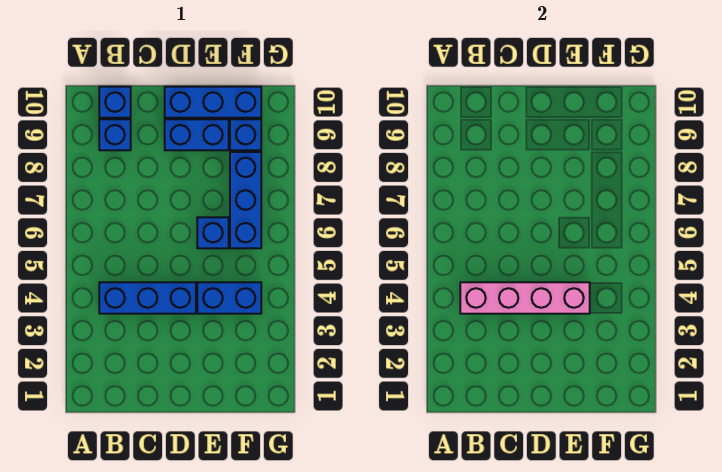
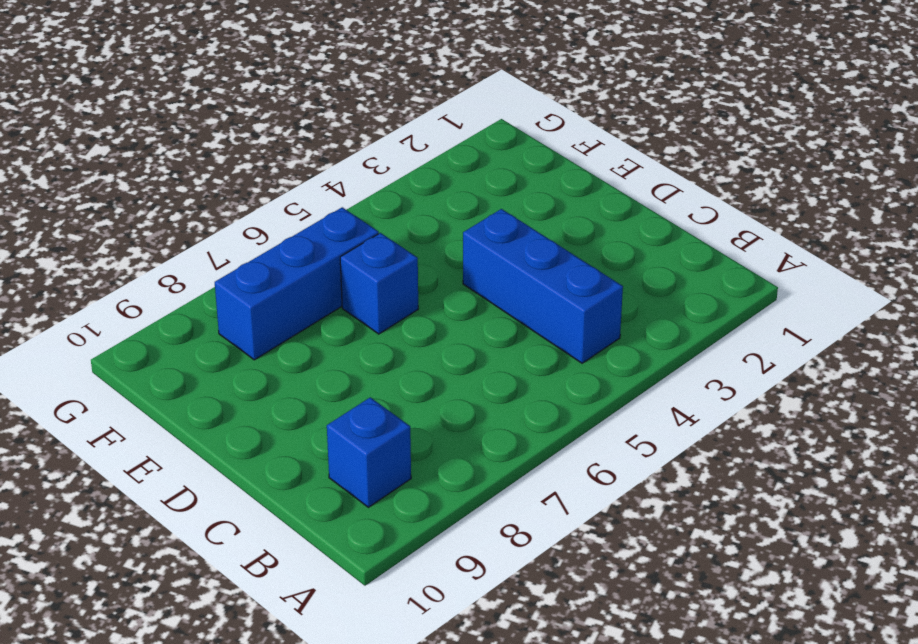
none -> blue 1x1 brick [99,87,131,118]
none -> blue 1x2 brick [165,119,229,150]

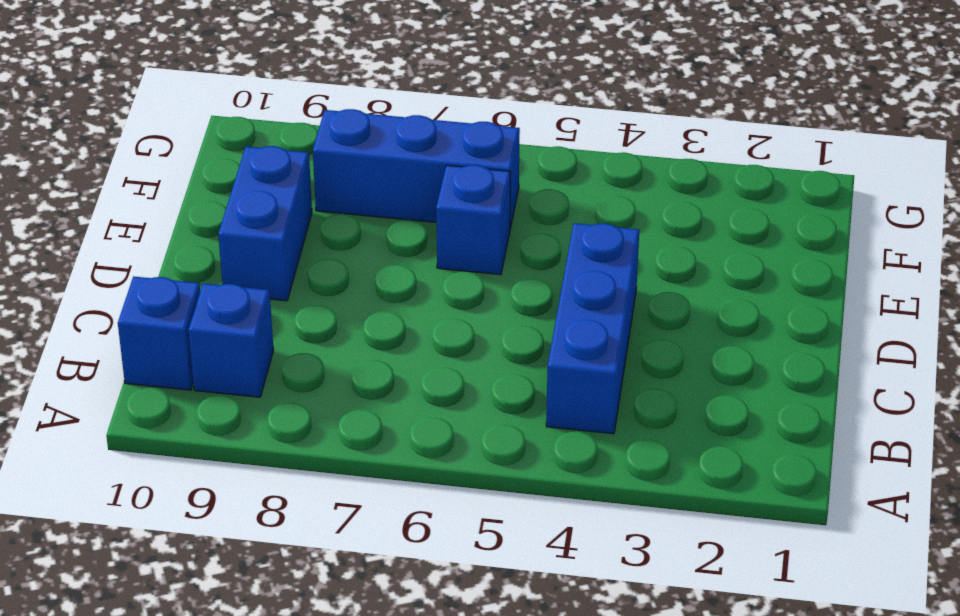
none -> blue 1x3 brick [165,87,261,118]
none -> blue 1x2 brick [197,282,261,314]

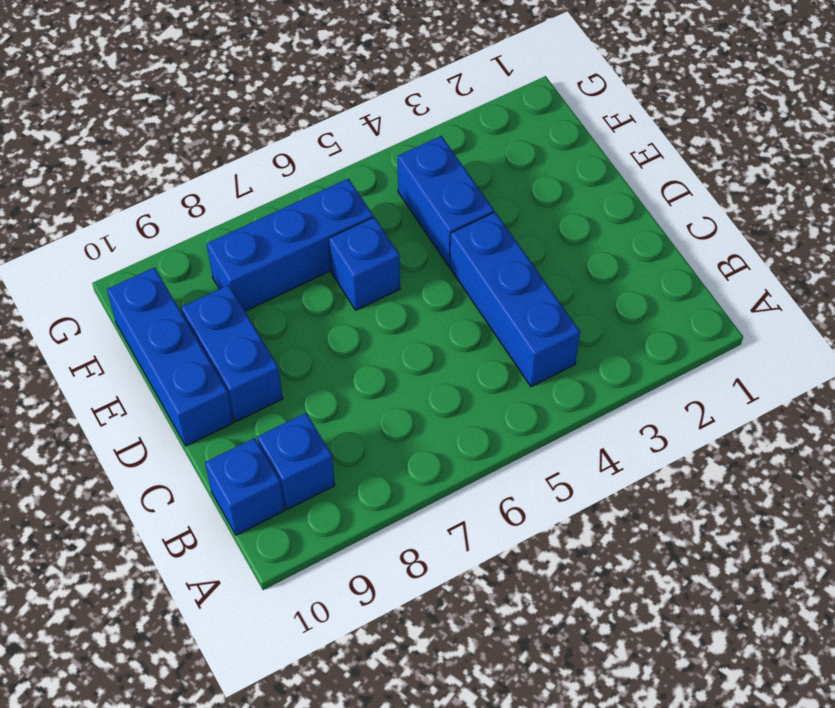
none -> blue 1x1 brick [230,119,261,150]
none -> pink 1x4 brick [460,282,590,314]

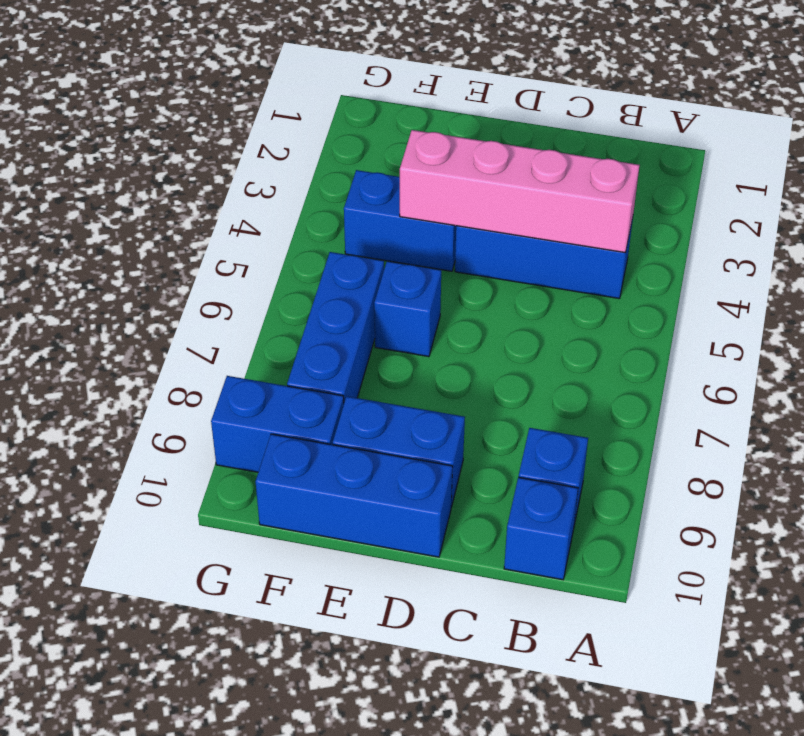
blue 1x2 brick [211,376,344,472] -> blue 1x1 brick [230,119,261,150]

